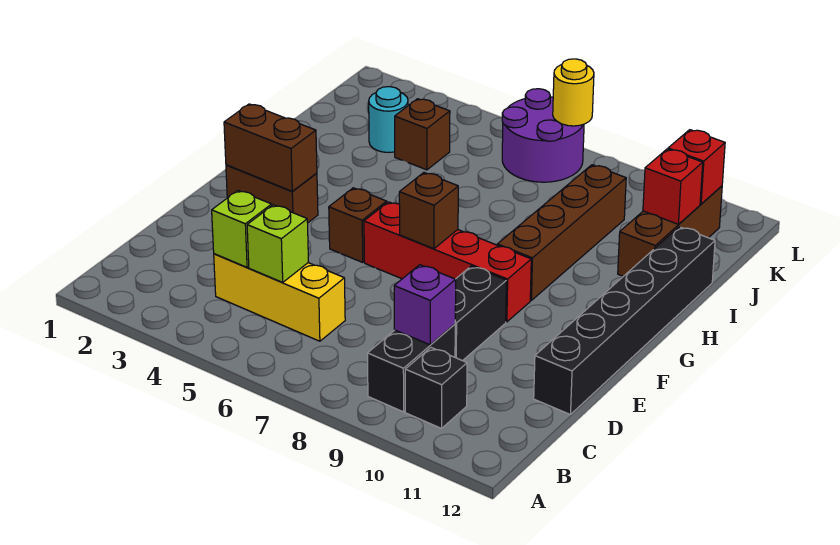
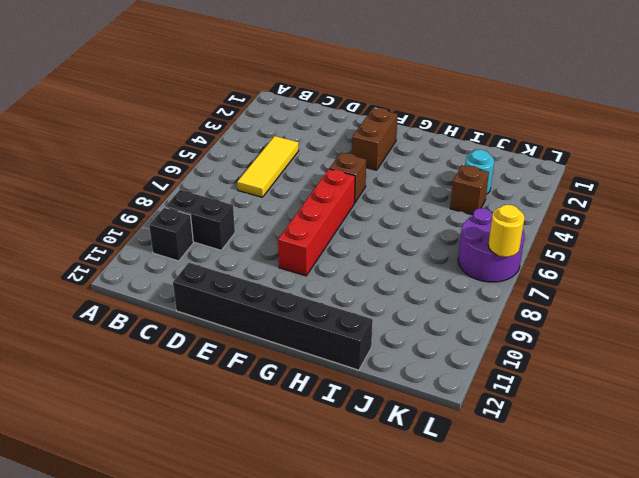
yellow 1x3 tile [237,136,299,197] -> yellow 1x3 brick [214,254,345,341]
none -> black 1x2 brick [455,266,506,361]
none -> brown 1x4 brick [497,165,626,300]
none -> brown 1x3 brick [618,186,722,276]

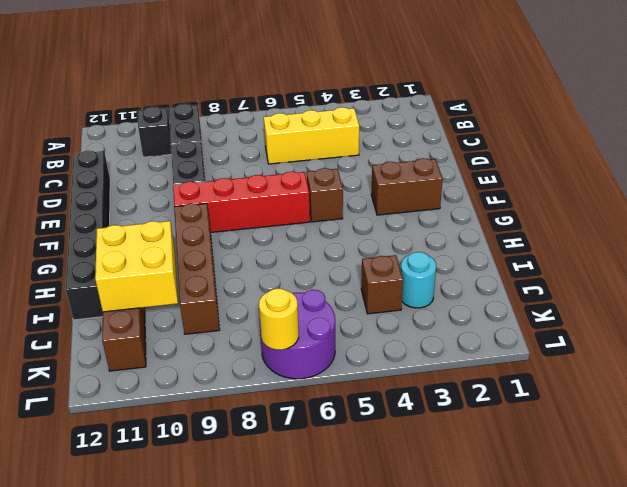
yellow 2x2 brick [95,221,178,312] -> red 1x1 brick [643,149,703,224]
none -> lime 1x1 brick [212,191,272,267]
none -> lime 1x1 brick [247,205,308,283]
none -> purple 1x1 brick [394,265,456,345]

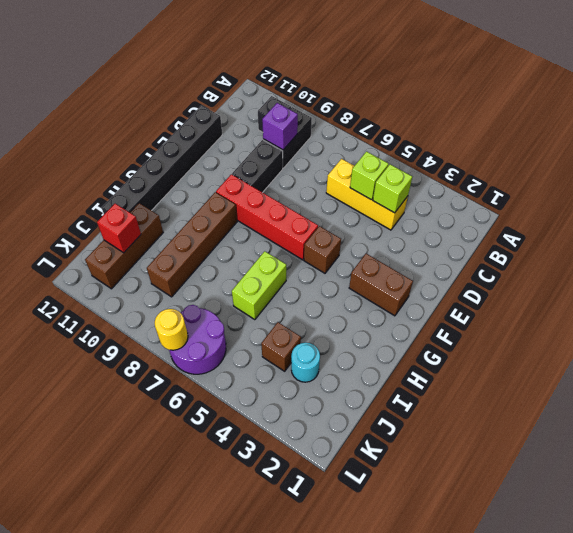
lime 1x2 brick [232,251,286,320] -> none
none -> brown 1x2 brick [224,104,317,191]
none -> brown 1x1 brick [399,173,458,249]
none -> red 1x1 brick [668,130,725,204]

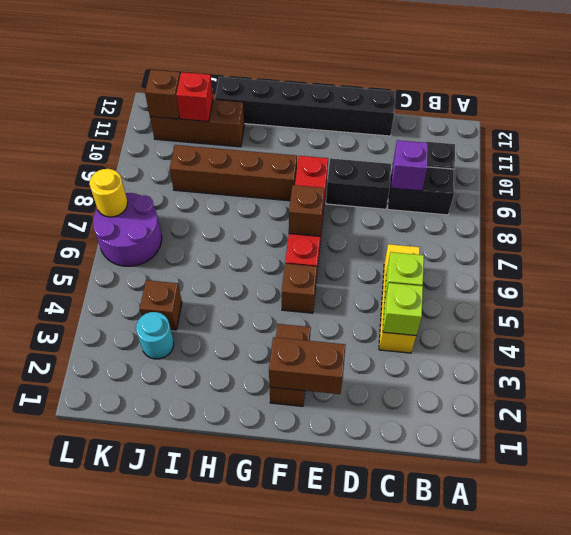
brown 1x2 brick [269,337,345,394] -> brown 1x2 brick turned to [224,104,317,191]
brown 1x1 brick [145,70,180,119] -> red 1x1 brick [668,130,725,204]

